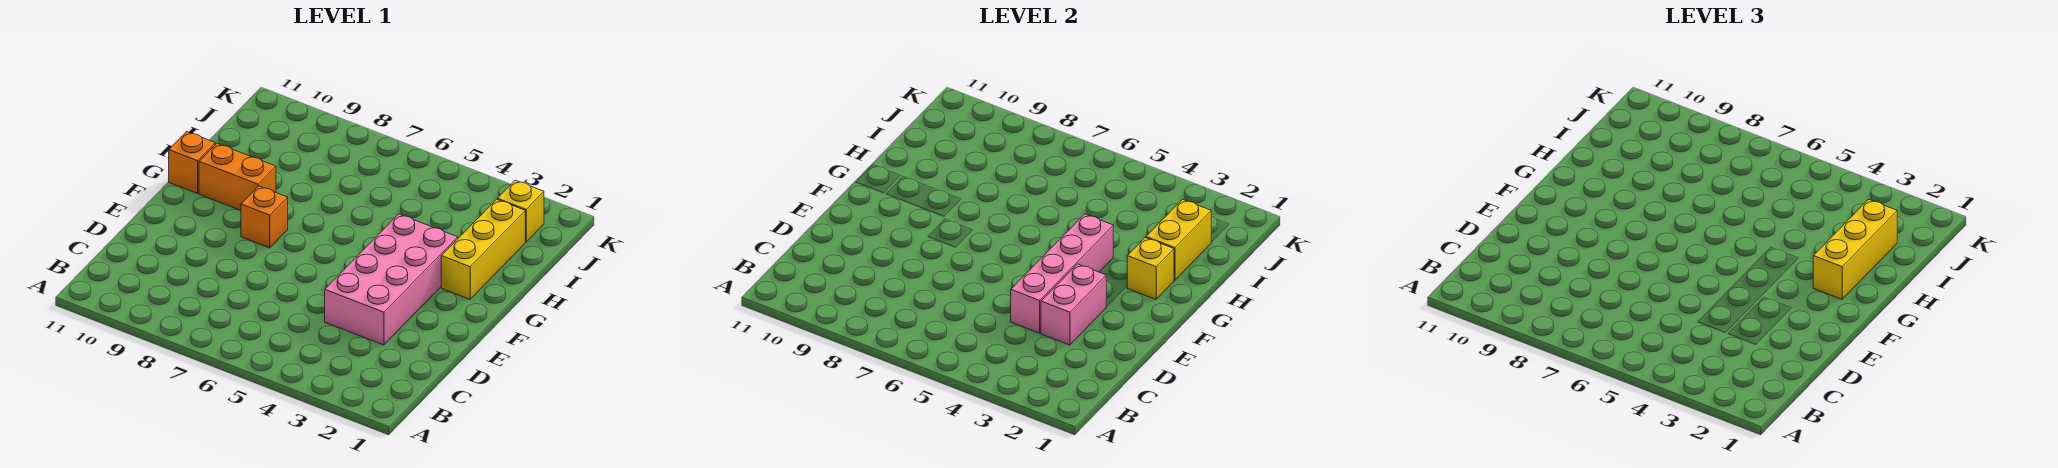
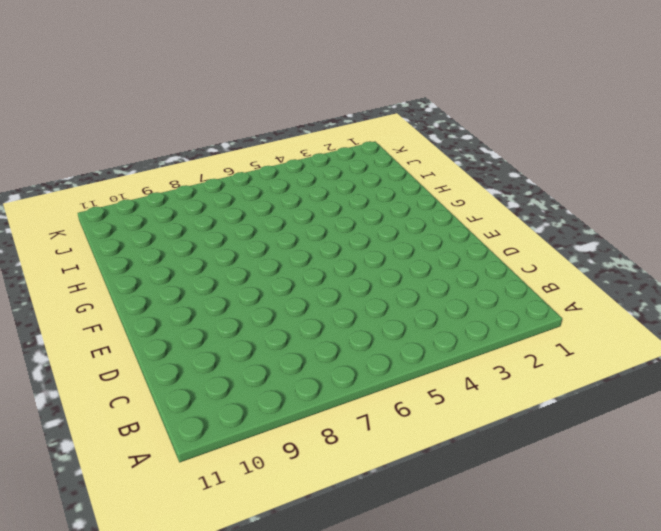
none -> pink 2x4 brick [325,214,458,345]
none -> orange 1x1 brick [241,186,288,248]

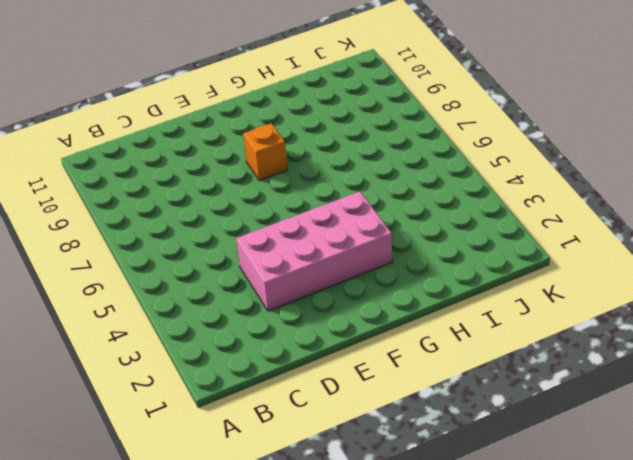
none -> yellow 1x3 brick [441,199,525,299]
none -> orange 1x2 brick [199,144,276,210]

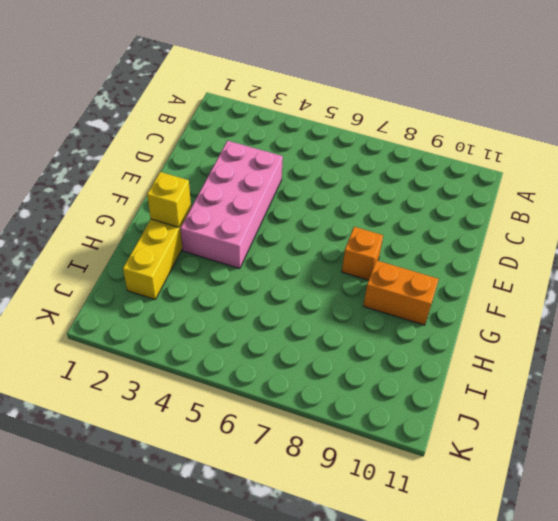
none -> orange 1x1 brick [169,132,215,194]
none -> yellow 1x1 brick [497,180,544,242]

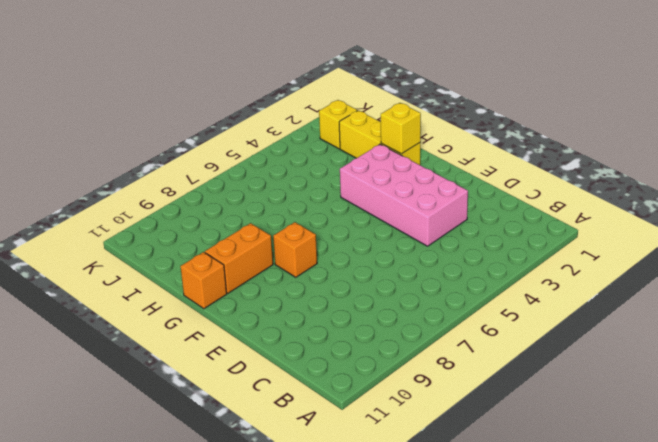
none -> pink 1x2 brick [1041,264,1106,345]
none -> pink 1x4 brick [1011,214,1113,333]

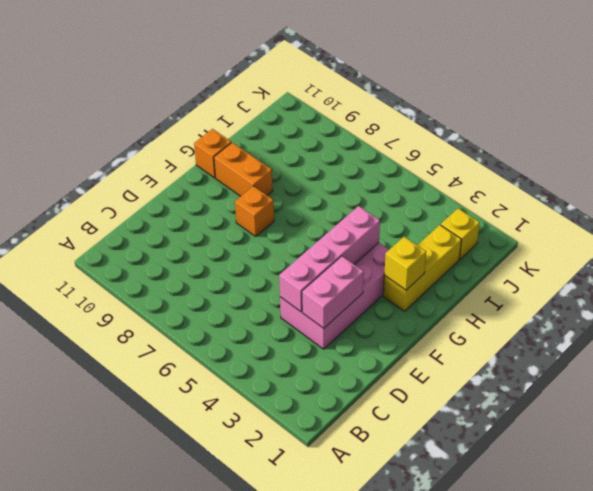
none -> yellow 1x2 brick [1146,199,1211,280]
none -> yellow 1x3 brick [1813,199,1897,299]

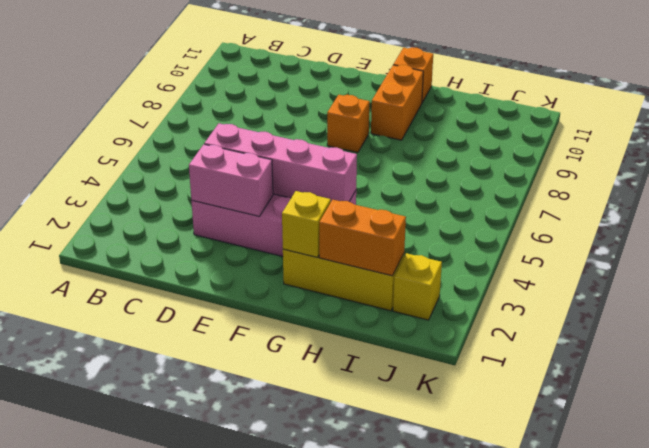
orange 1x2 brick [319,200,406,276] -> yellow 1x2 brick [1146,199,1211,280]
none -> yellow 1x3 brick [1813,199,1897,299]

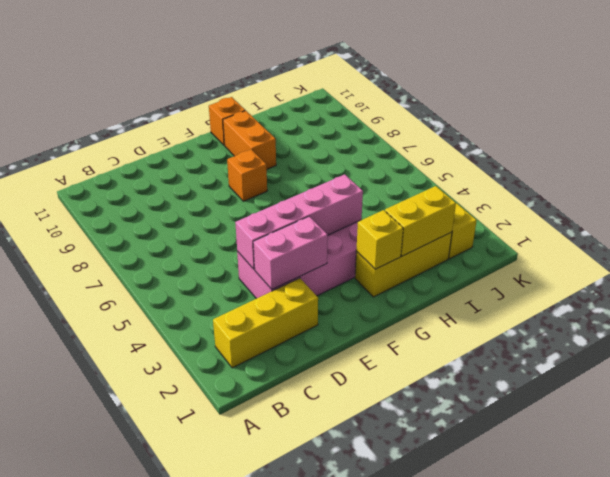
yellow 1x3 brick [213,278,318,368] -> yellow 1x3 brick moved to [1813,199,1897,299]

